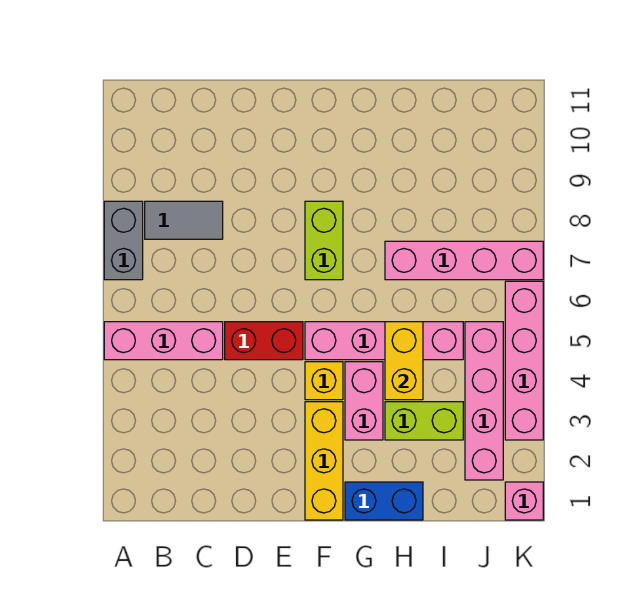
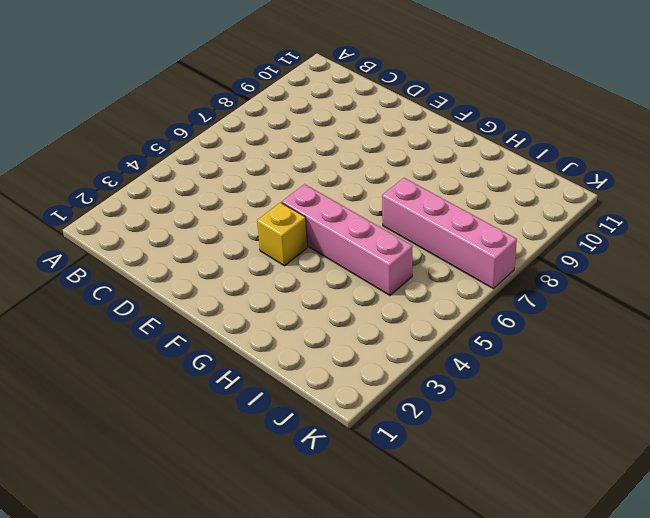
none -> pink 1x3 brick [104,322,223,360]
none -> grey 1x2 brick [104,201,143,280]
none -> grey 1x2 tile [145,201,223,239]

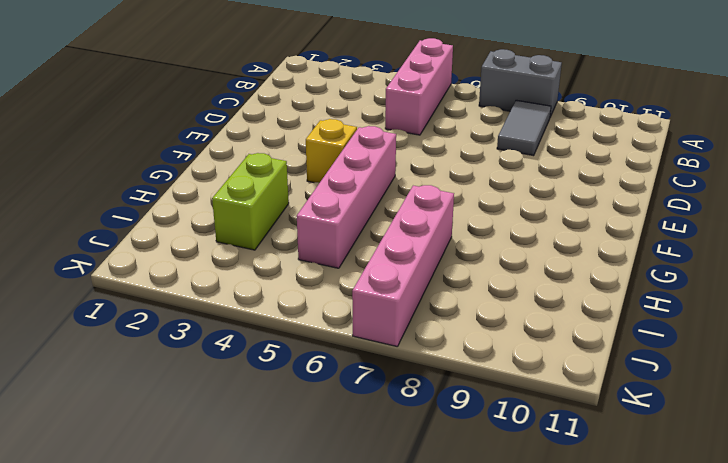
none -> red 1x2 brick [225,322,303,360]
none -> yellow 1x3 brick [305,402,343,520]
none -> lime 1x2 brick [305,201,343,280]

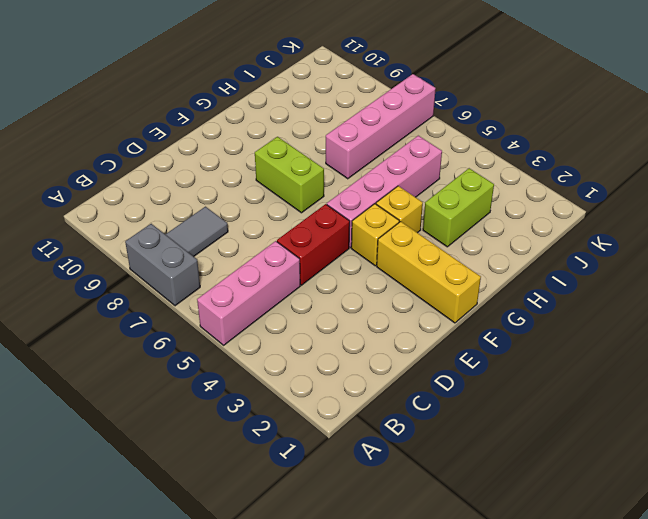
yellow 1x1 brick [376,186,423,233] -> pink 1x2 brick [345,362,383,440]
none -> blue 1x2 brick [345,482,423,520]
none -> pink 1x4 brick [465,322,503,480]
none -> pink 1x1 brick [505,482,543,520]

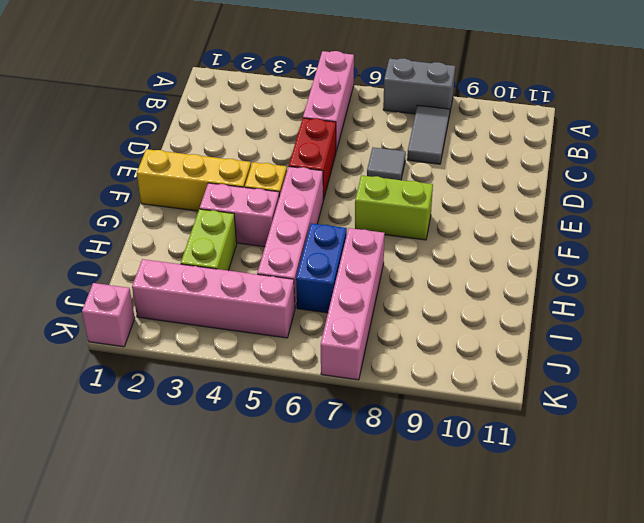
grey 1x1 tile [367,147,406,180] -> none
blue 1x2 brick [296,223,347,313] -> blue 1x2 brick moved to [345,482,423,520]
none -> pink 1x4 brick [505,281,543,440]
none -> yellow 1x2 brick [385,322,423,400]

